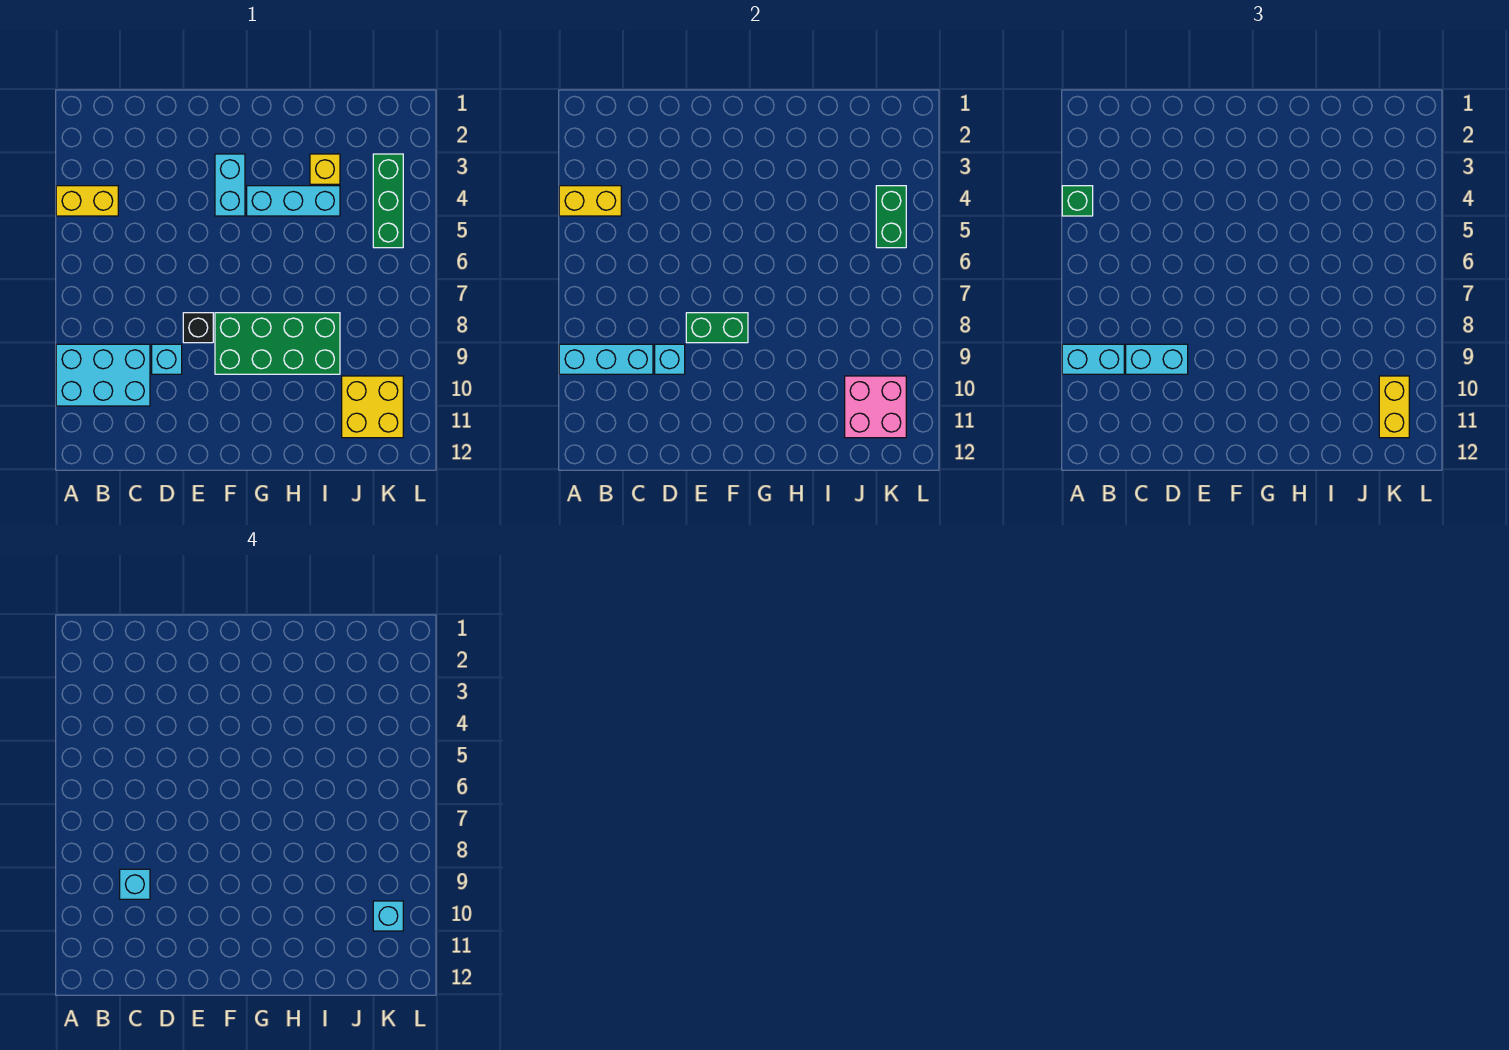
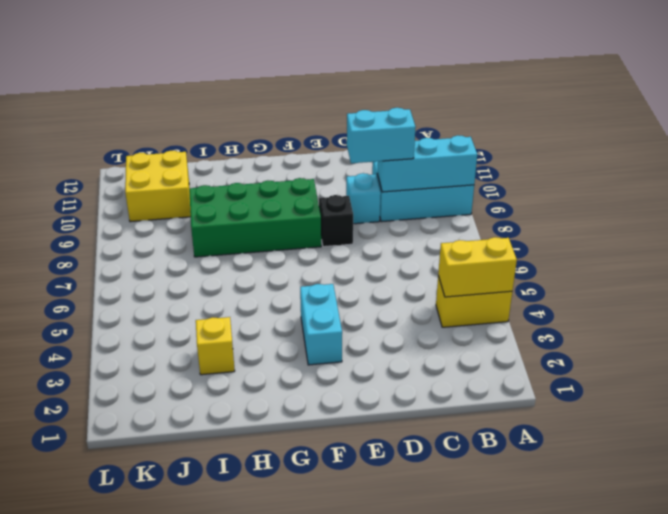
none -> cyan 1x3 brick [247,186,340,216]
none -> green 1x3 brick [373,154,403,248]
none -> cyan 1x1 brick [655,344,685,374]

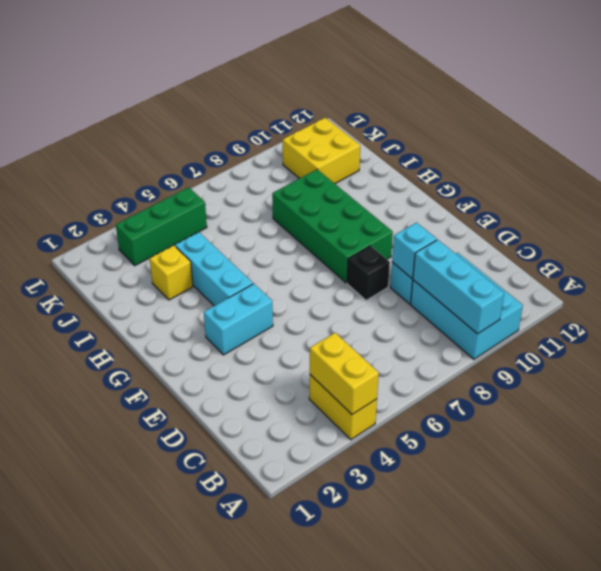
none -> green 1x2 brick [686,313,748,343]
none -> pink 2x2 brick [845,376,906,438]
none -> green 1x2 brick [876,186,906,248]

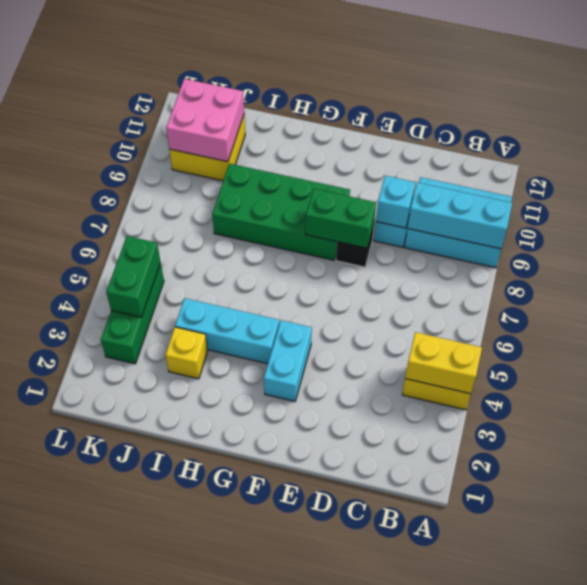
none -> green 1x1 brick [1062,186,1093,216]
none -> cyan 1x2 brick [1062,344,1124,374]
none -> cyan 1x2 brick [1126,344,1188,374]

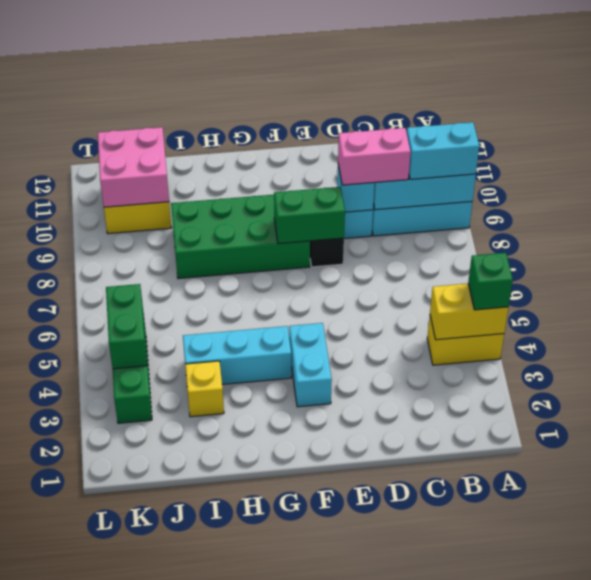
pink 1x2 brick [338,128,411,185] -> cyan 1x2 brick [1126,344,1188,374]
none -> yellow 1x2 brick [1379,376,1409,438]
none -> cyan 1x1 brick [120,869,150,899]
none -> cyan 1x1 brick [373,901,403,931]

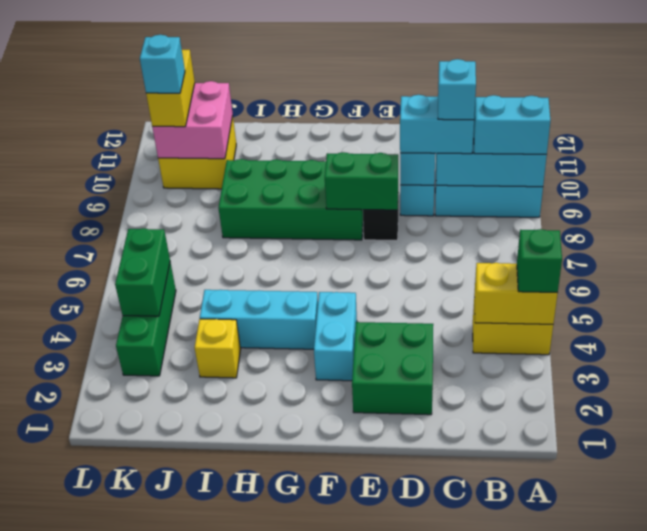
green 2x2 brick [352,322,433,415] -> none

